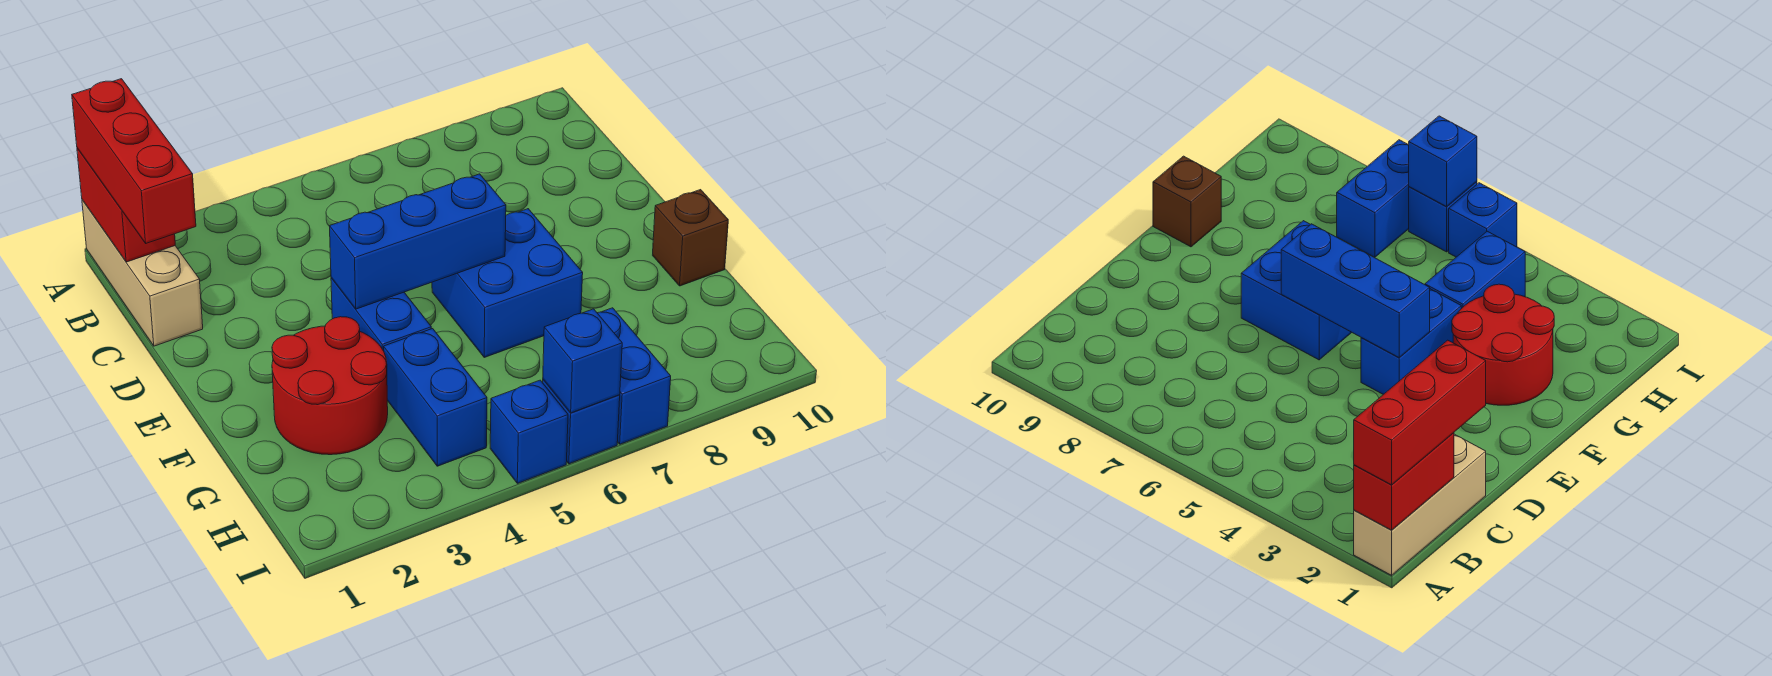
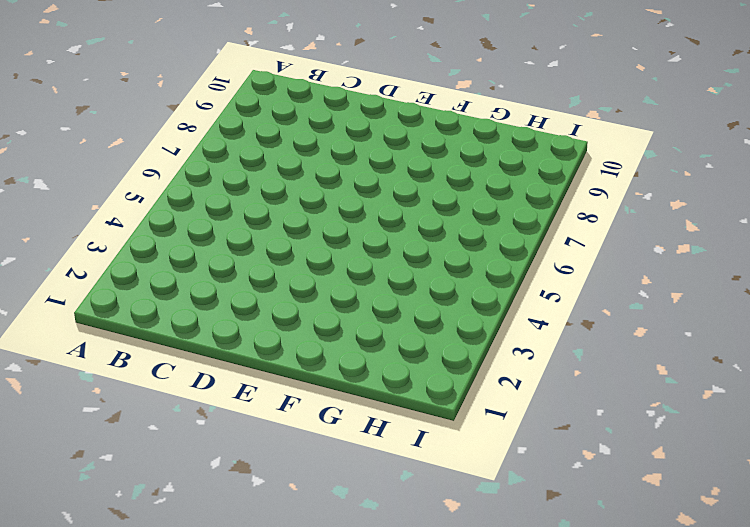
none -> tan 1x3 brick [82,200,203,346]
none -> blue 1x2 brick [331,278,431,351]
none -> blue 2x2 brick [432,209,583,357]

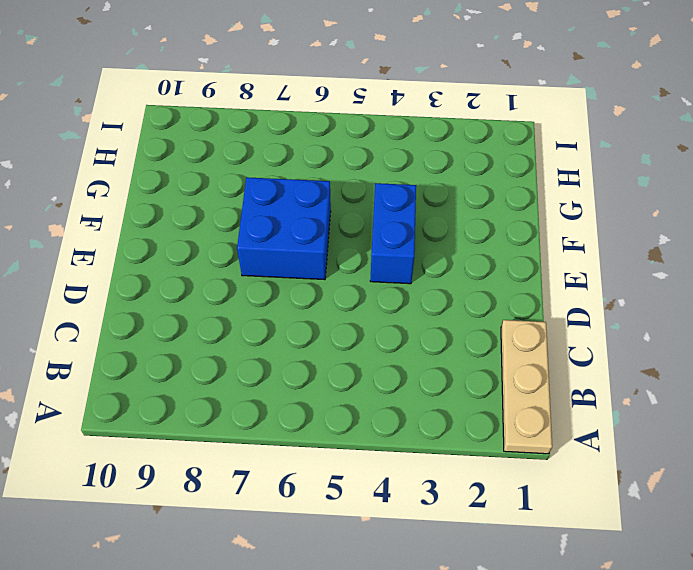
tan 1x3 plate [501,320,552,454] -> tan 1x3 brick [82,200,203,346]
none -> red 2x2 round brick [272,317,388,455]
none -> brown 1x1 brick [653,190,728,286]
none -> blue 1x2 brick [384,329,487,466]

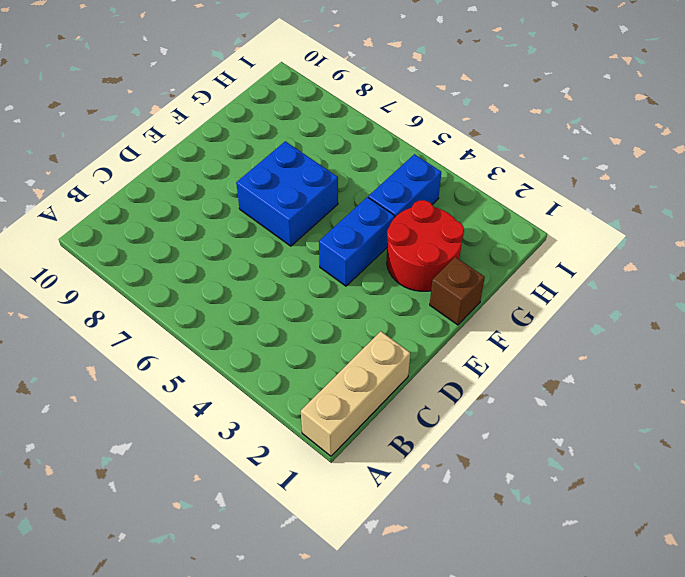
brown 1x1 brick [430,257,485,325] -> brown 1x1 brick moved to [653,190,728,286]
none -> blue 1x2 brick [598,308,671,444]
none -> blue 1x1 brick [490,380,568,483]
none -> blue 1x1 brick [543,380,620,464]

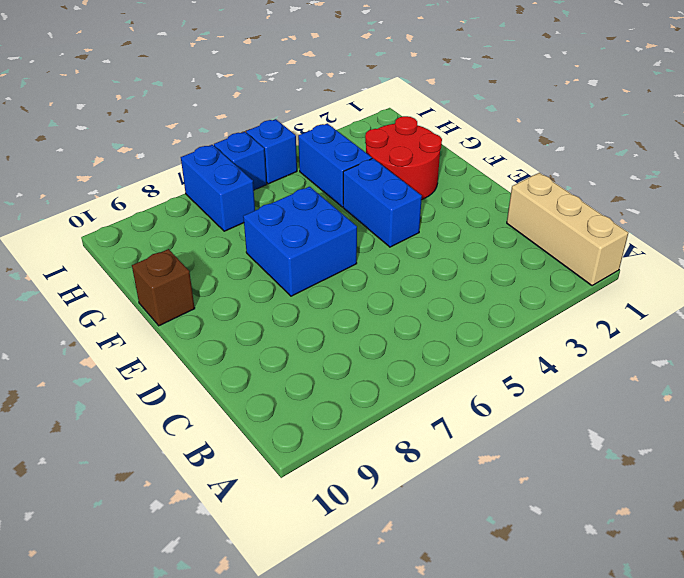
none -> red 1x2 brick [77,148,175,262]
none -> blue 1x3 brick [330,174,506,309]
none -> blue 1x1 brick [543,309,622,413]

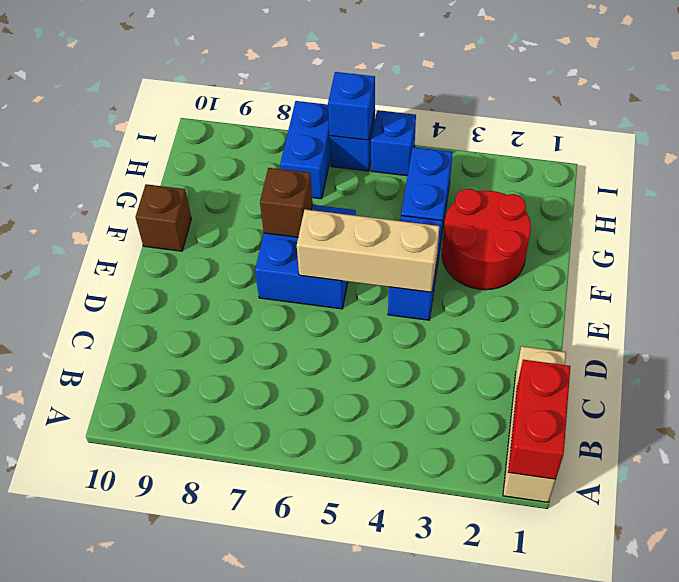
tan 1x3 brick [297,209,439,292] -> blue 1x3 brick [330,174,506,309]
brown 1x1 brick [260,168,312,237] -> none
none -> red 1x3 brick [72,79,196,243]

